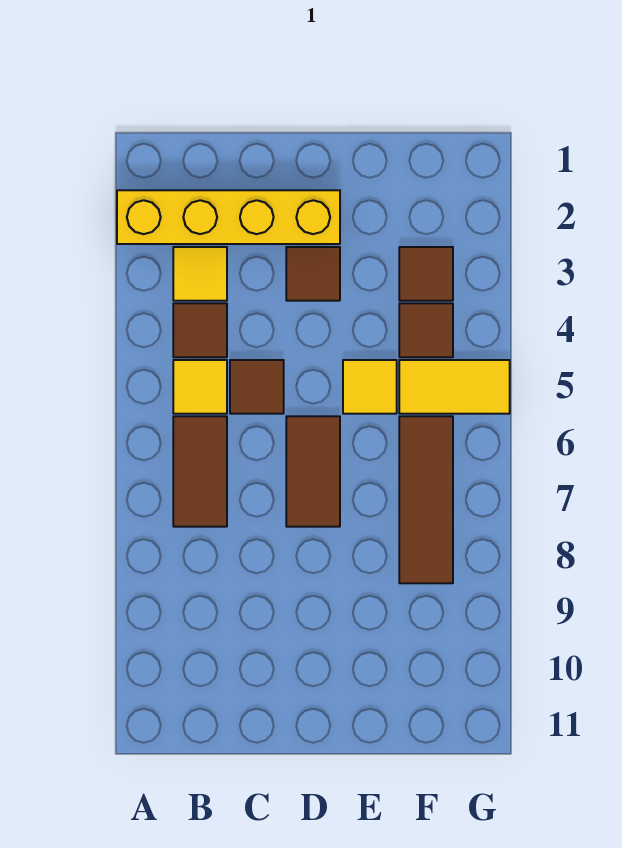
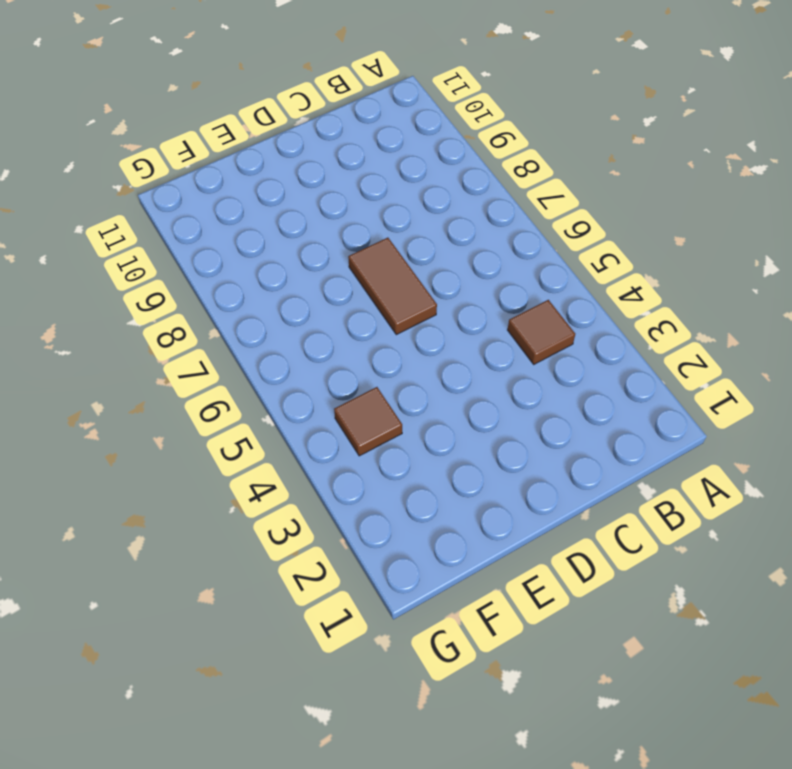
none -> yellow 1x4 brick [117,190,340,244]
none -> yellow 1x1 tile [173,247,227,301]
none -> yellow 1x1 tile [173,360,227,414]

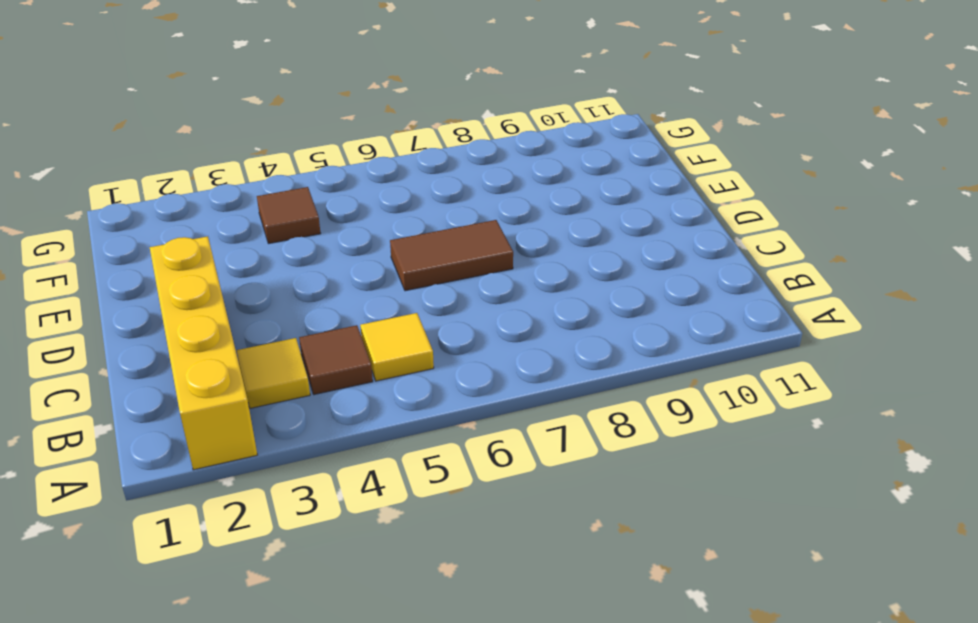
none -> brown 1x2 tile [173,416,227,527]
none -> brown 1x1 tile [230,360,284,414]
none -> brown 1x1 tile [286,247,340,301]

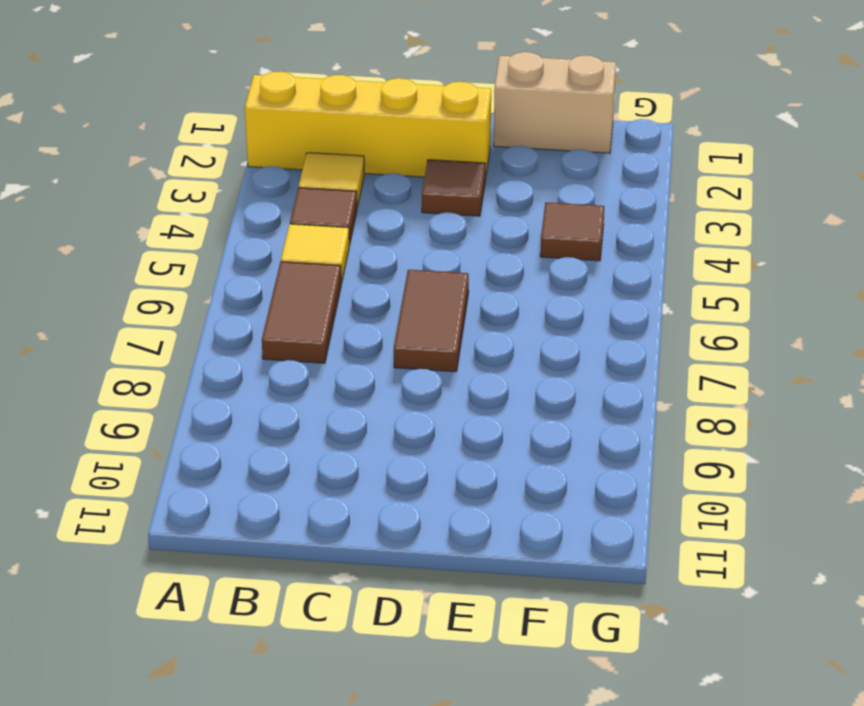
tan 1x2 brick [494,52,616,153] -> none
none -> brown 1x1 tile [230,360,284,414]
none -> yellow 1x1 tile [343,360,397,414]
none -> brown 1x1 tile [399,247,453,301]

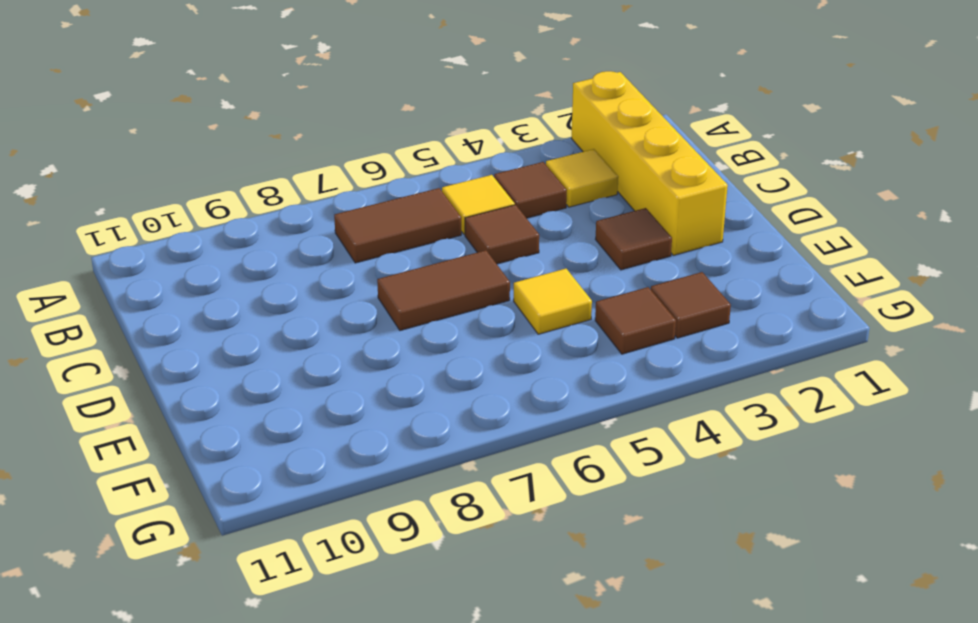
none -> yellow 1x2 tile [399,360,510,414]
none -> brown 1x3 tile [399,416,453,583]

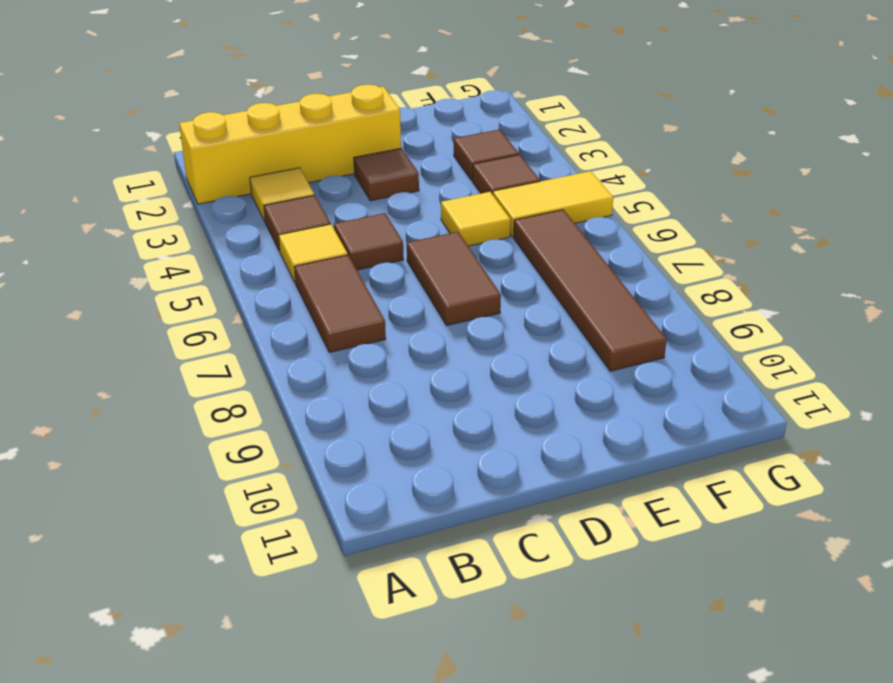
brown 1x4 tile [513,210,667,371] -> brown 1x3 tile [399,416,453,583]

